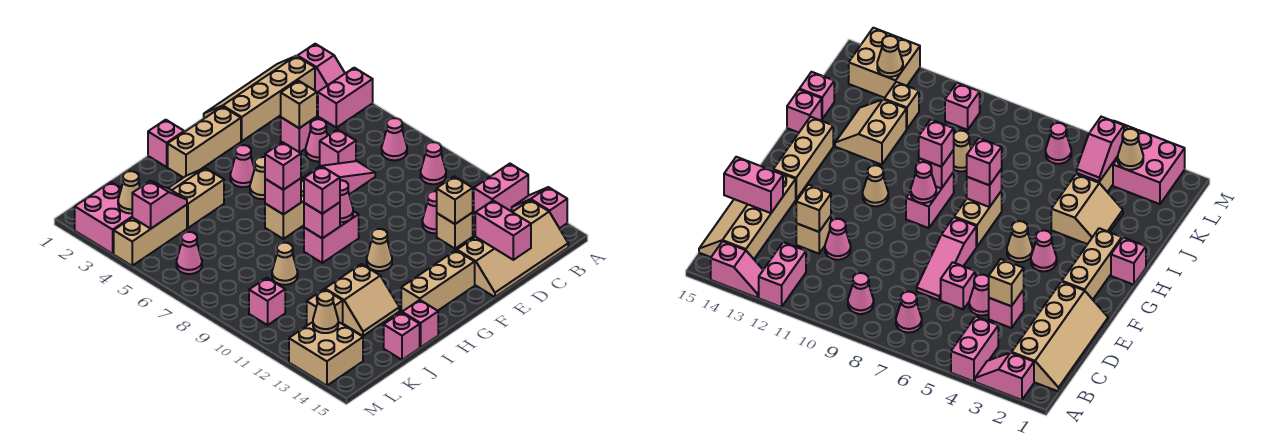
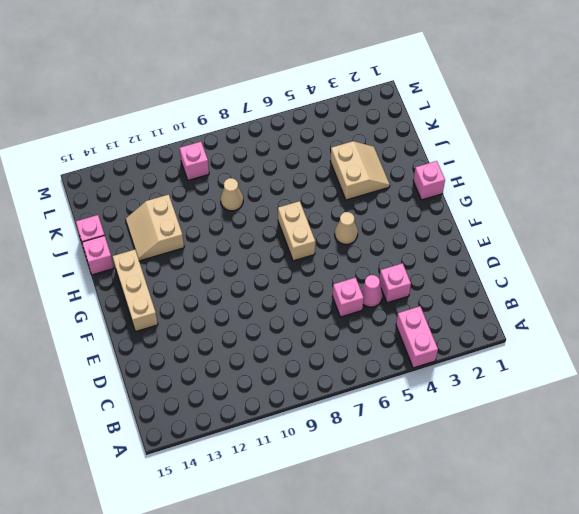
none -> pink 1x2 slope [297,44,345,92]
none -> pink 1x2 brick [474,164,528,213]
none -> pink 1x2 slope [512,187,567,228]
none -> tan 2x4 slope [204,56,315,141]

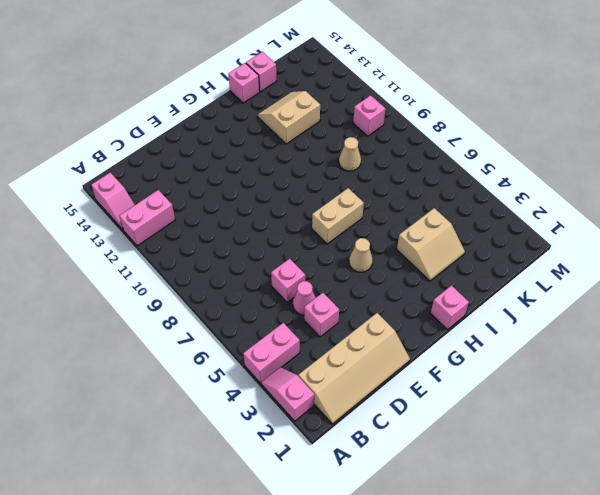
none -> pink 1x1 cone [382,118,407,160]
none -> pink 1x1 cone [421,142,446,184]
none -> tan 2x4 slope [457,200,568,297]
none -> pink 1x3 slope [302,161,375,194]

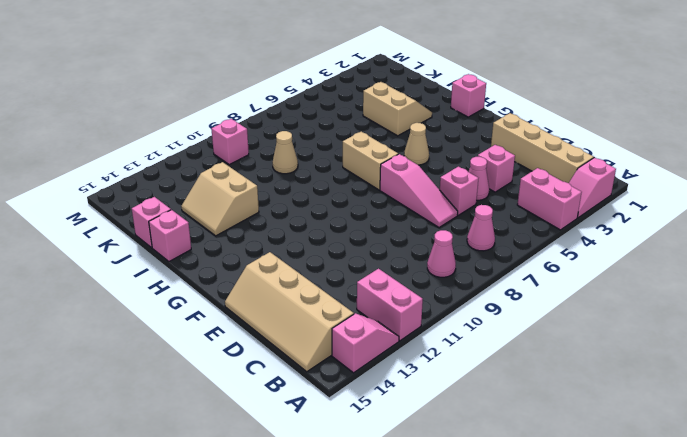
none -> pink 1x1 cone [422,191,437,233]
none -> tan 1x1 brick [437,213,473,249]
none -> tan 1x3 brick [168,106,241,178]
none -> tan 1x3 brick [401,250,475,312]

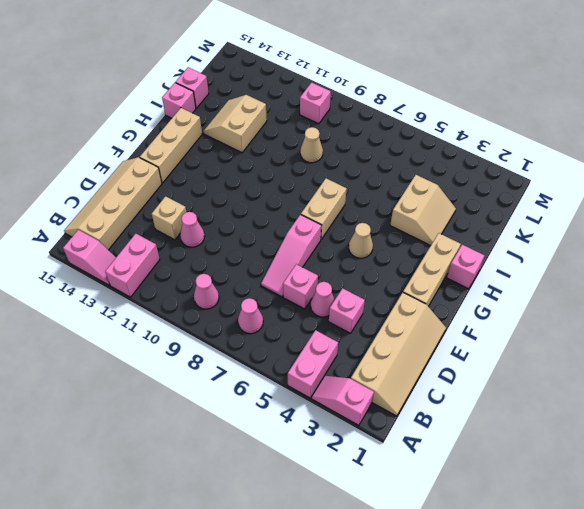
none -> pink 1x1 cone [230,145,254,187]
none -> pink 1x2 brick [304,211,359,263]
none -> tan 1x1 cone [367,229,392,271]
none -> tan 1x3 brick [114,205,187,266]

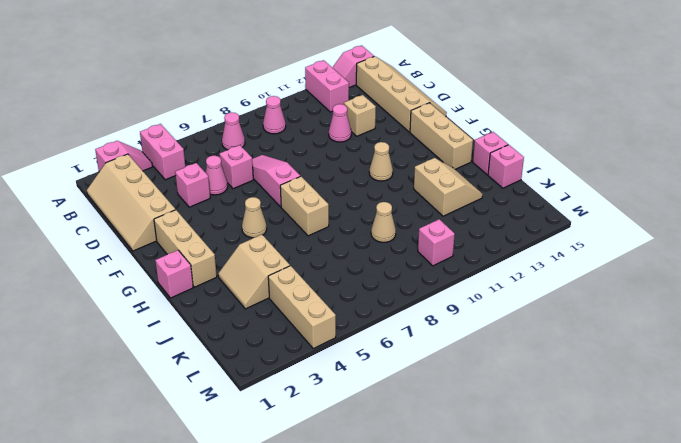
none -> pink 1x1 cone [230,145,254,187]
none -> pink 1x2 brick [304,211,359,263]
none -> tan 1x1 brick [307,289,343,325]
none -> pink 2x2 brick [75,182,132,254]

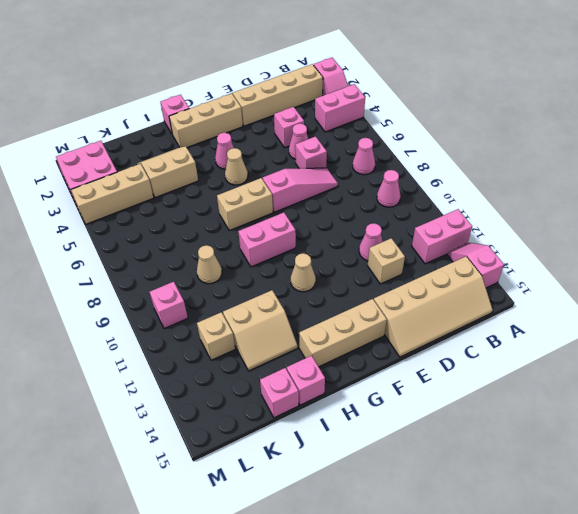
none -> pink 1x1 cone [177,232,202,274]
none -> tan 2x2 brick [289,322,363,386]
none -> tan 1x1 brick [281,81,317,128]
none -> tan 1x1 brick [437,177,473,224]

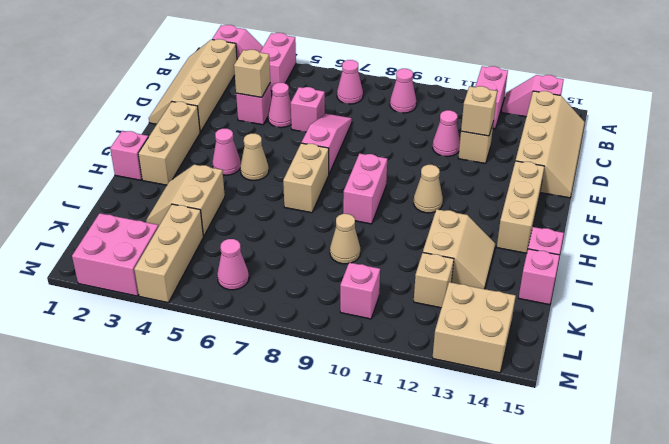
none -> pink 1x2 brick [475,201,531,260]
none -> pink 1x1 cone [340,180,353,222]
none -> pink 1x1 brick [265,178,301,214]
none -> pink 1x1 brick [304,202,340,238]

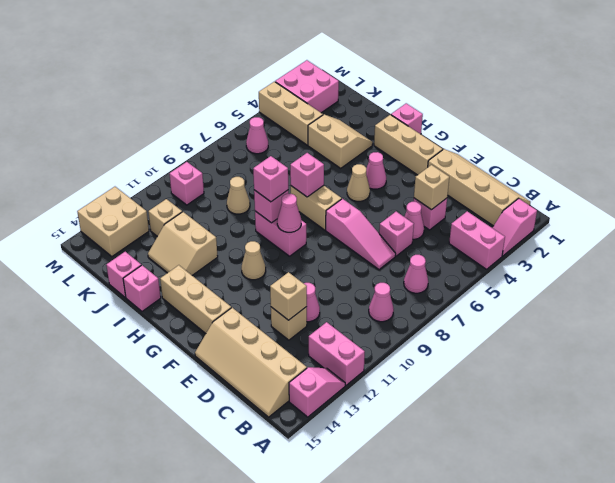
none -> pink 1x2 brick [475,201,531,260]
none -> pink 1x2 slope [132,181,187,228]
none -> tan 1x1 cone [118,171,140,213]
none -> tan 1x1 cone [313,291,338,333]

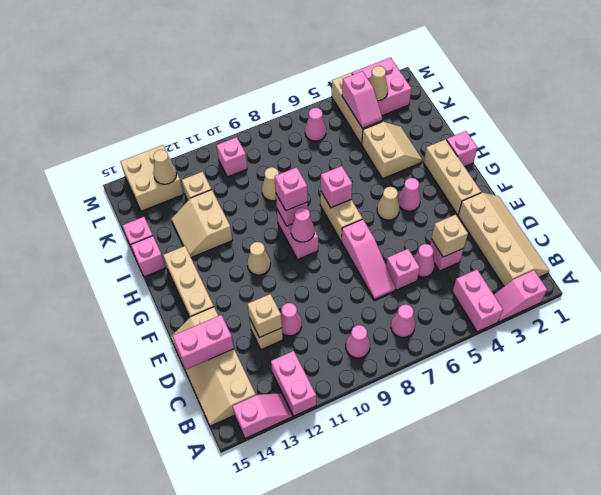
none -> pink 1x1 brick [265,142,301,190]

